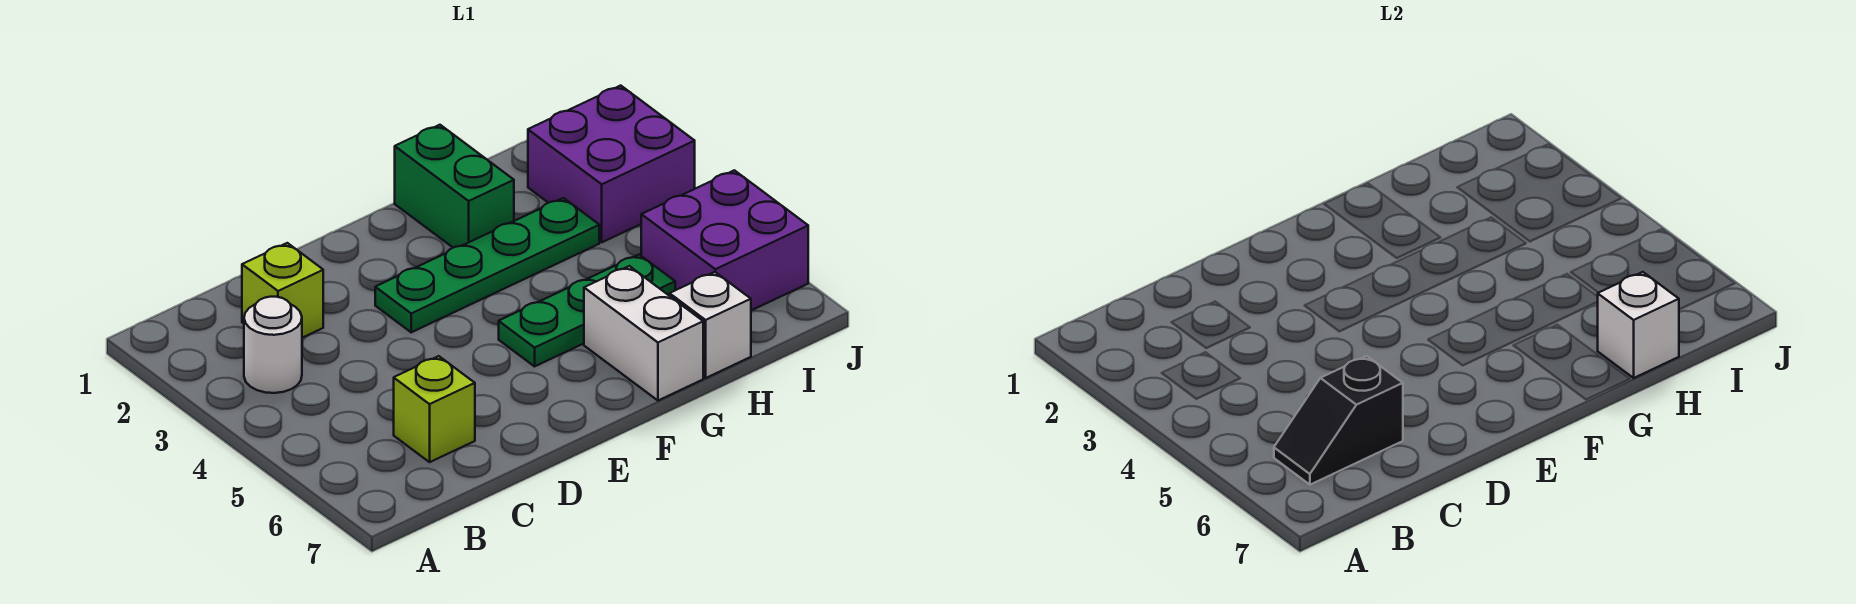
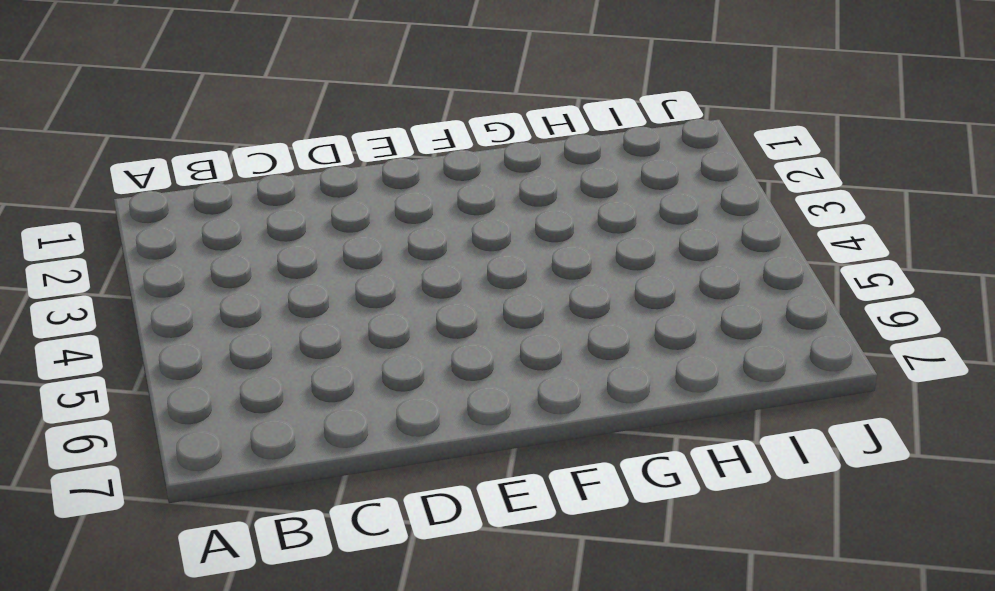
none -> white 1x1 round brick [244,297,302,393]
none -> lime 1x1 brick [242,243,323,338]
none -> lime 1x1 brick [394,356,475,462]

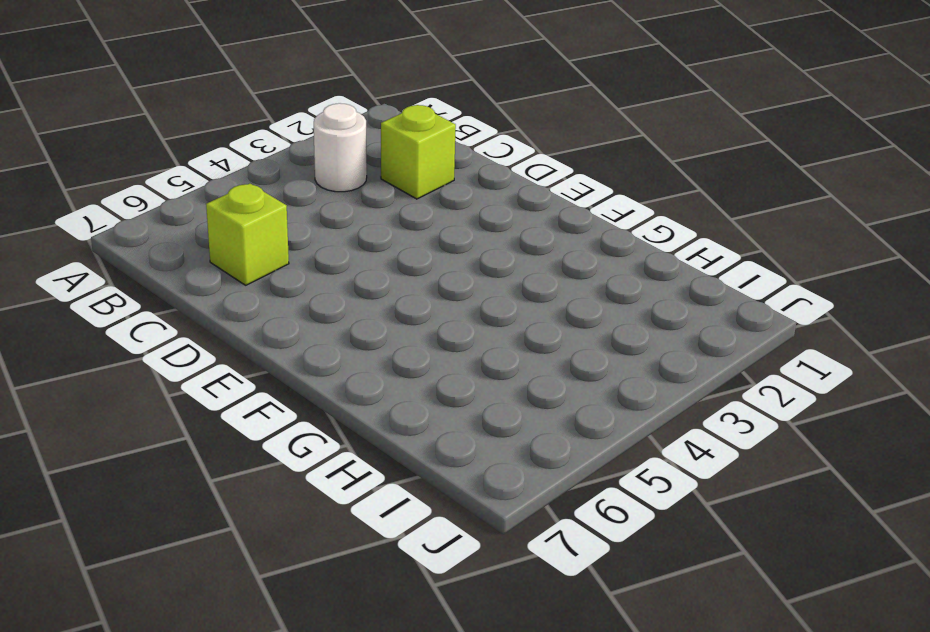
none -> green 1x4 plate [375,198,599,332]
none -> green 1x3 plate [499,255,675,366]
none -> green 1x2 brick [395,125,514,248]

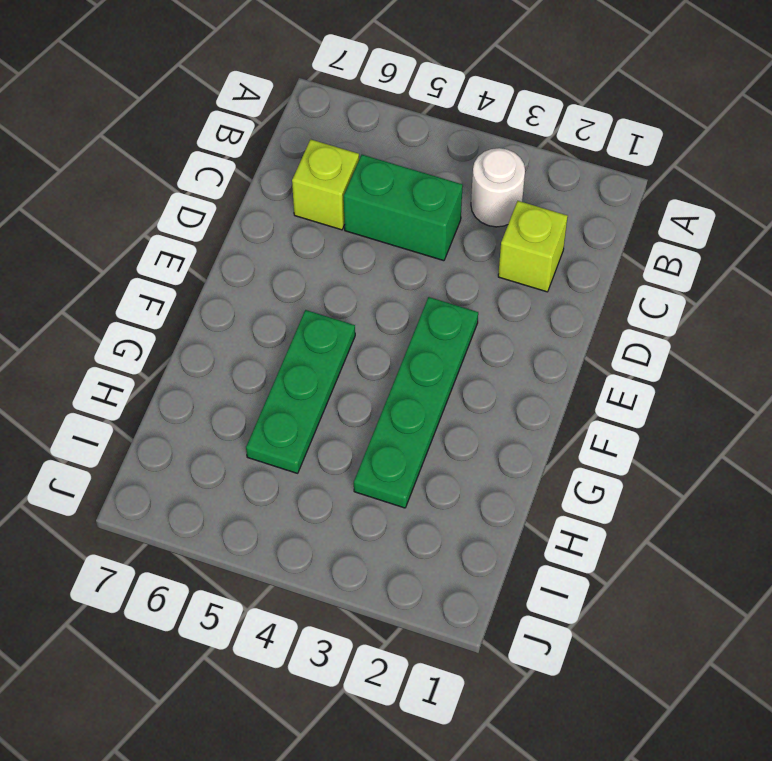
green 1x2 brick [344,155,463,261] -> green 1x2 brick moved to [395,125,514,248]
none -> white 1x2 brick [584,266,703,401]
none -> white 1x1 brick [670,272,751,378]
none -> purple 2x2 brick [528,86,695,242]

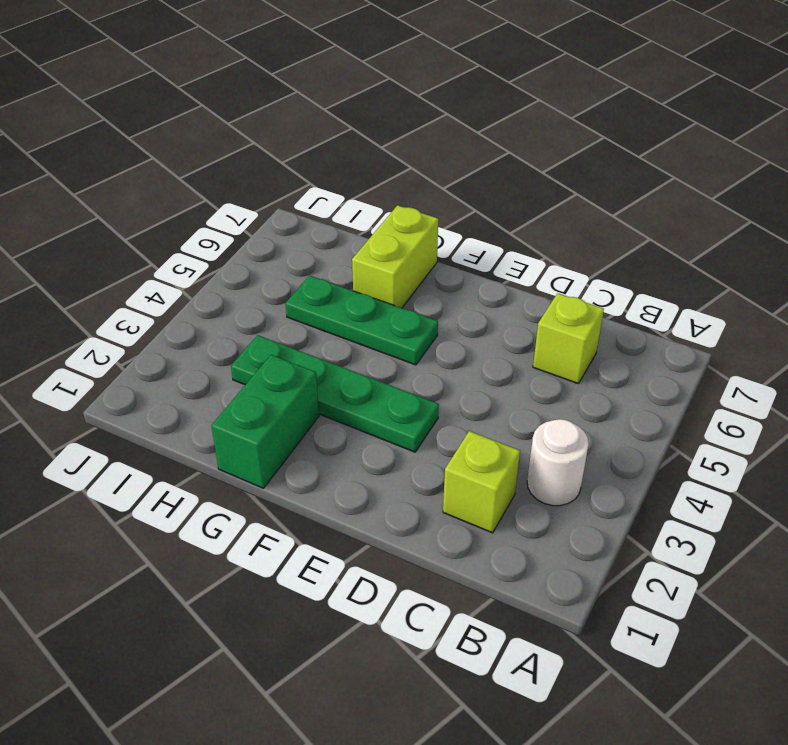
lime 1x2 brick [352,205,438,308] -> white 1x2 brick [584,266,703,401]
none -> white 1x1 brick [670,272,751,378]
none -> purple 2x2 brick [528,86,695,242]
none -> purple 2x2 brick [641,170,808,310]

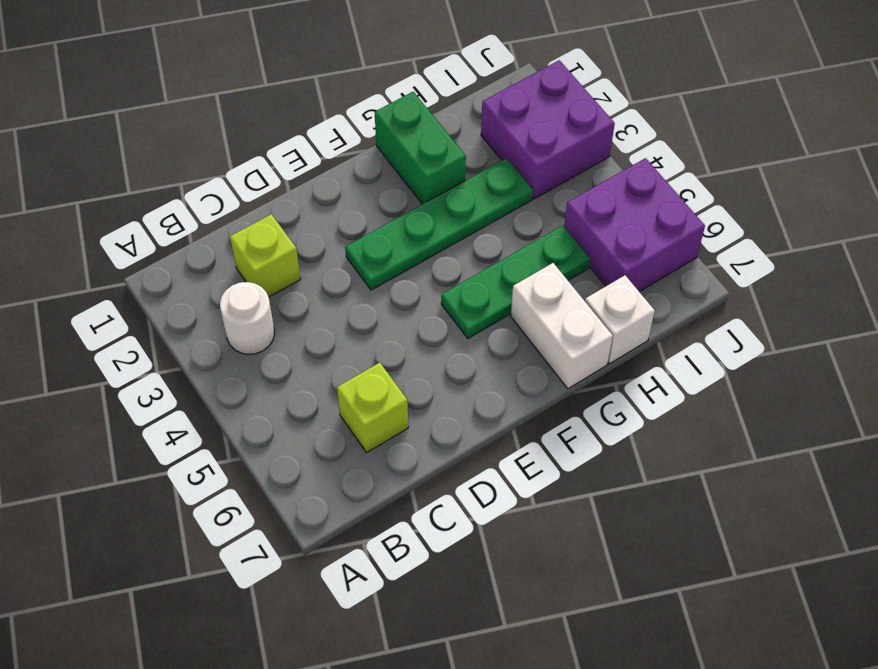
none -> black 1x2 slope [1274,356,1403,485]
none -> white 1x1 brick [1598,272,1679,378]

